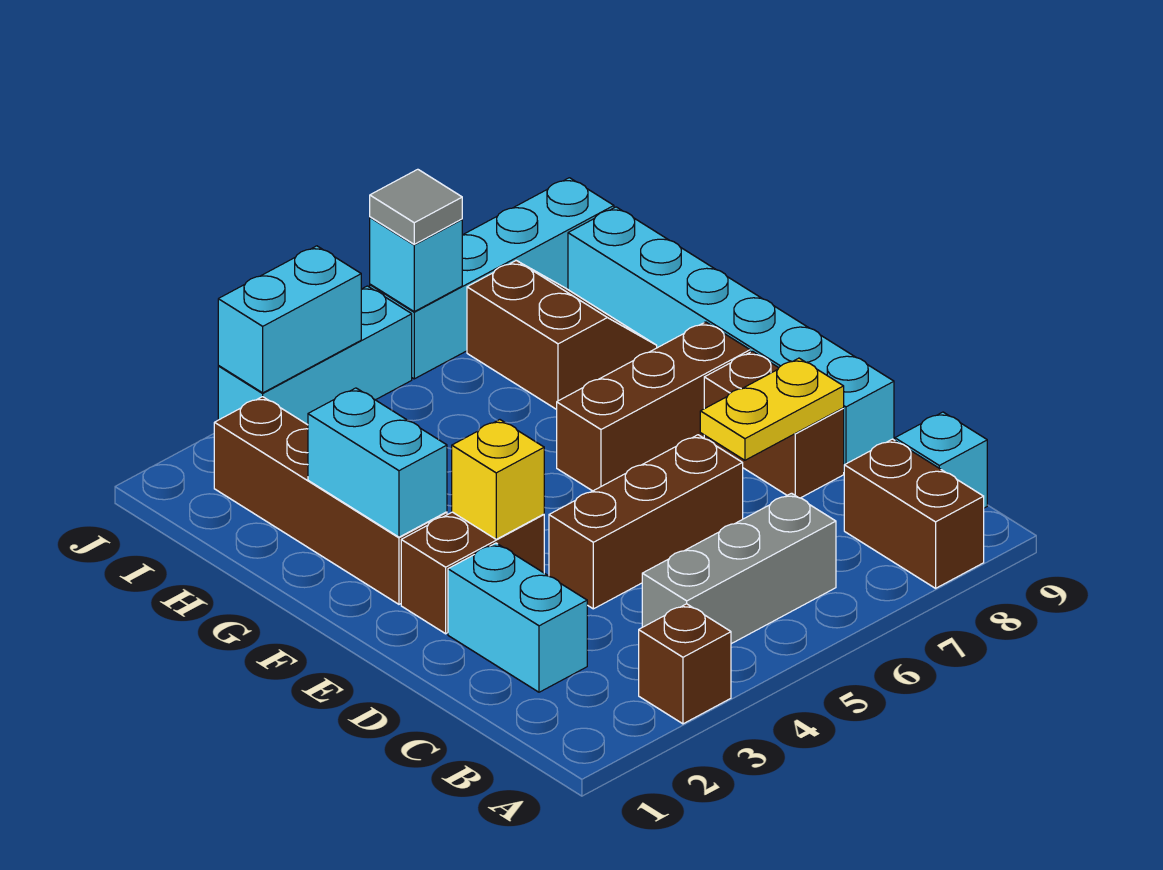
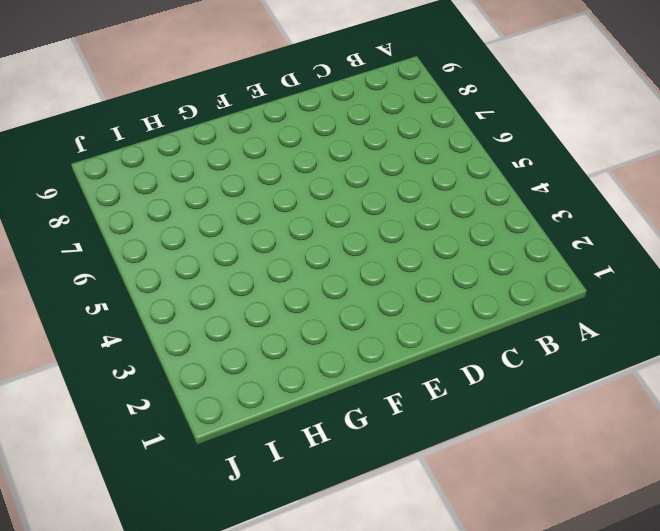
none -> brown 1x1 brick [639,604,731,724]
none -> brown 1x2 brick [844,439,984,588]
none -> grey 1x3 brick [642,493,836,644]

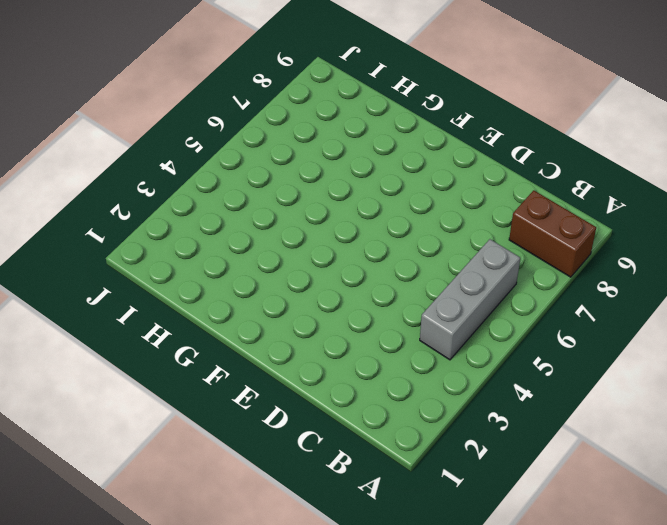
none -> brown 1x1 brick [639,604,731,724]
none -> cyan 1x1 brick [895,412,987,508]
none -> cyan 1x2 brick [448,543,587,692]

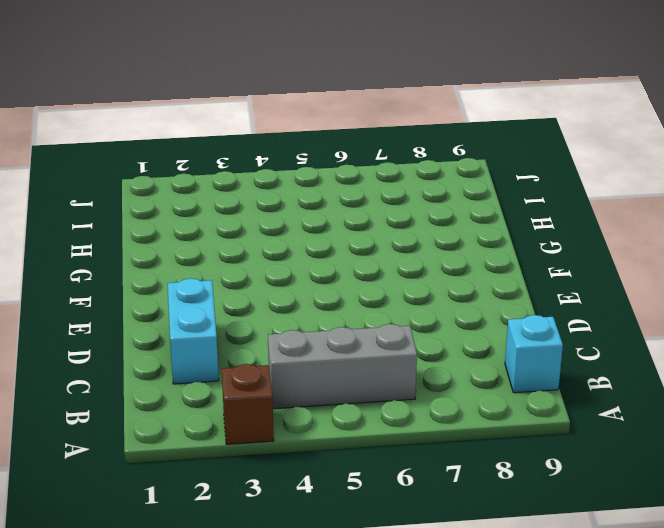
none -> brown 1x2 brick [844,439,984,588]
none -> brown 1x3 brick [549,435,743,609]
none -> brown 1x2 brick [704,351,844,498]

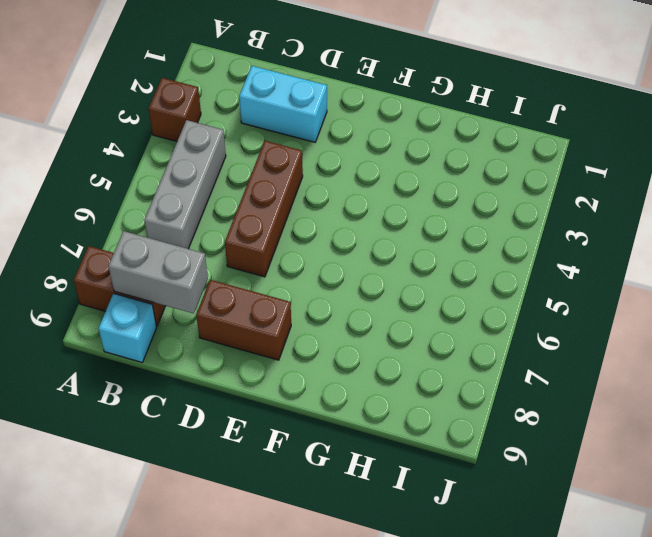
grey 1x2 brick [108,231,208,314] -> none
none -> cyan 1x6 brick [568,207,894,465]
none -> brown 1x2 brick [401,512,544,634]
none -> brown 1x4 brick [214,397,447,604]

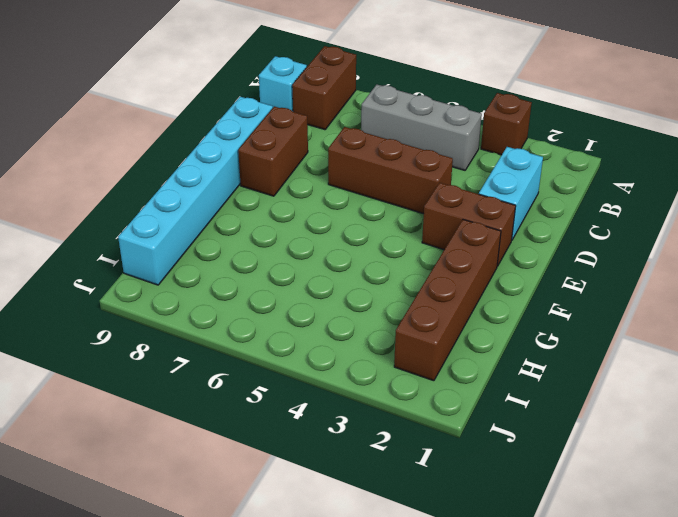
none -> brown 1x3 brick [557,322,750,491]
none -> brown 2x2 slope [467,261,657,410]
none -> cyan 1x3 brick [218,286,412,425]

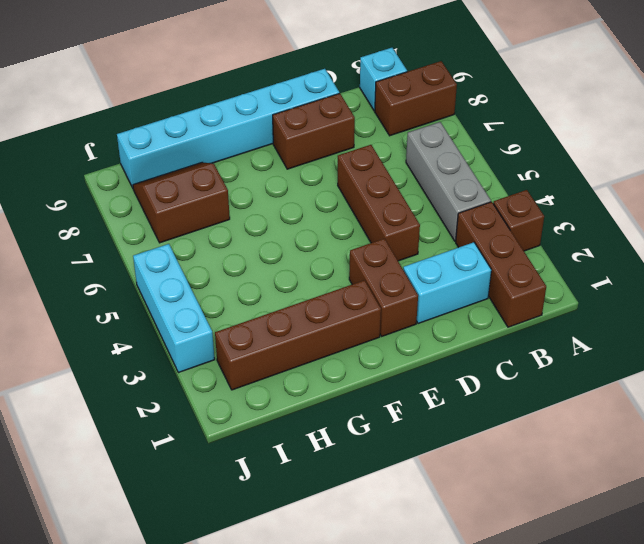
brown 1x3 brick [456,202,546,327] -> brown 1x3 brick moved to [557,322,750,491]
none -> cyan 1x4 brick [370,178,614,379]
none -> yellow 1x2 plate [700,358,844,460]
none -> yellow 1x1 brick [452,420,544,539]

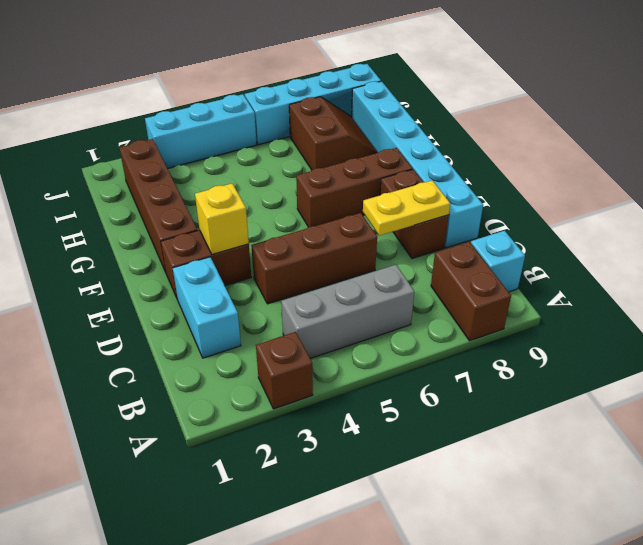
none -> cyan 1x2 brick [308,388,447,537]
none -> cyan 1x2 brick [218,246,361,393]
none -> cyan 1x1 brick [370,217,462,312]

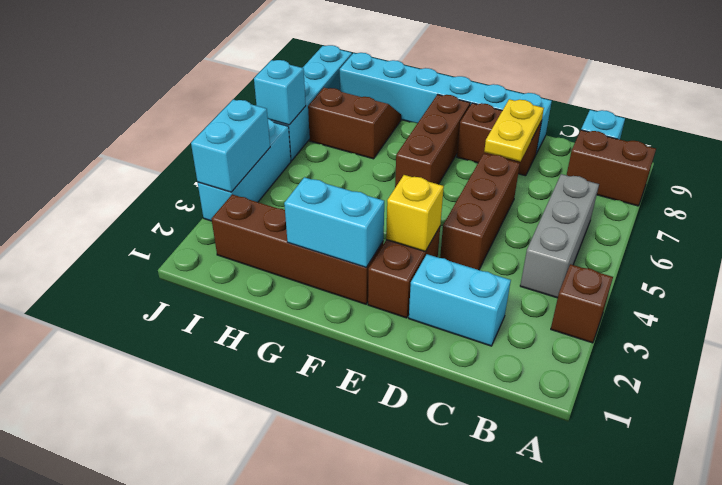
none -> grey 1x1 tile [370,169,462,244]

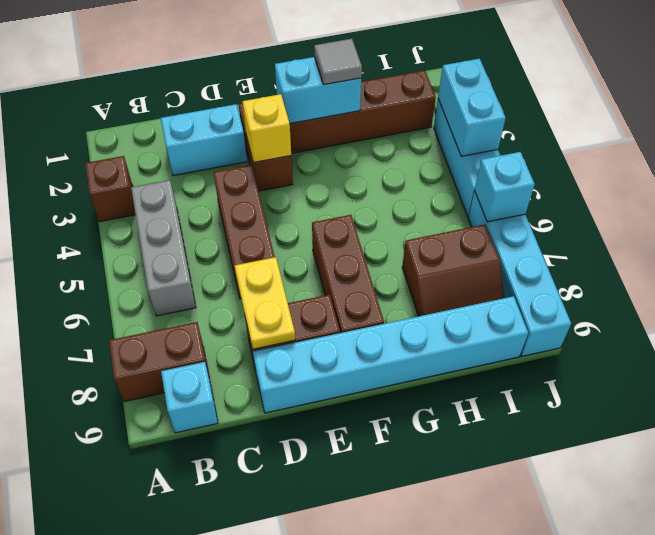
grey 1x1 tile [314,39,362,85] -> grey 1x1 tile moved to [370,169,462,244]

